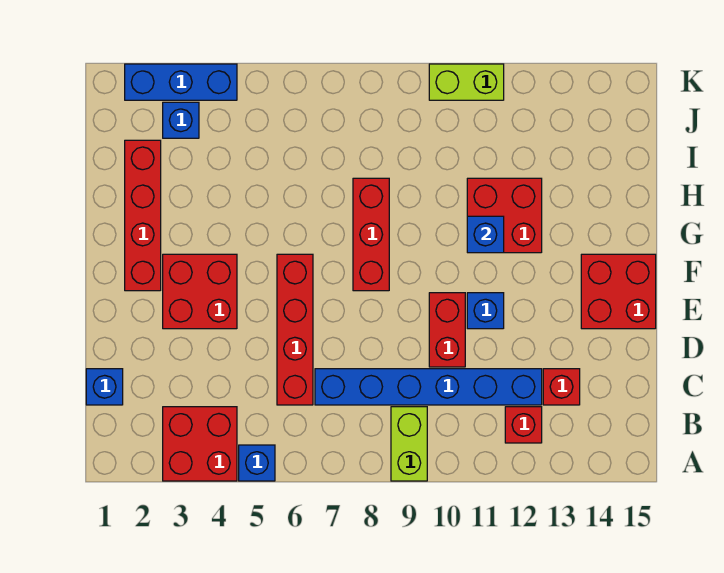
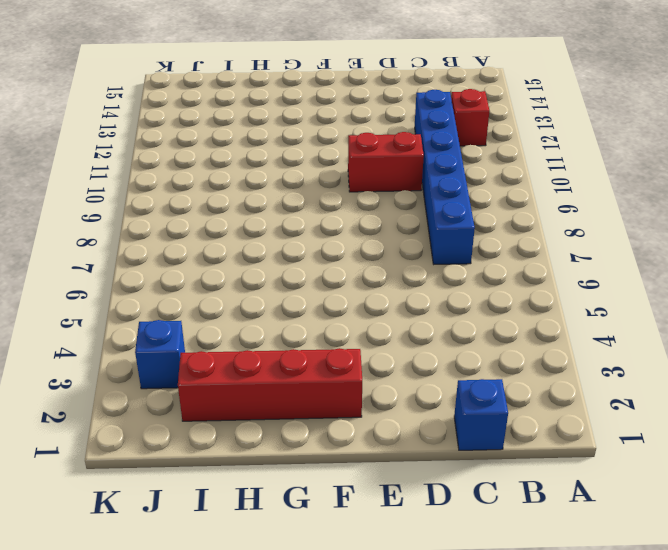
none -> red 2x2 brick [163,407,237,481]
none -> blue 1x1 brick [239,445,275,481]
none -> lime 1x2 brick [391,407,427,481]

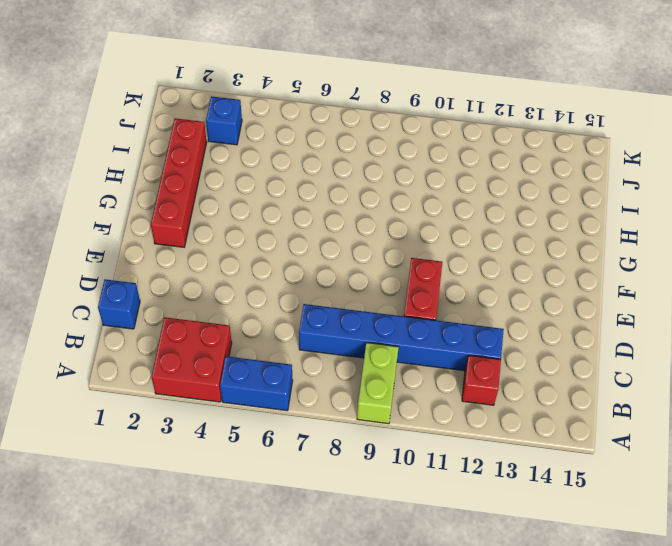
blue 1x2 brick [220,356,293,411] -> blue 1x1 brick [239,445,275,481]
none -> red 1x4 brick [277,254,313,405]
none -> red 1x1 brick [543,369,580,405]
none -> red 2x2 brick [163,254,237,329]

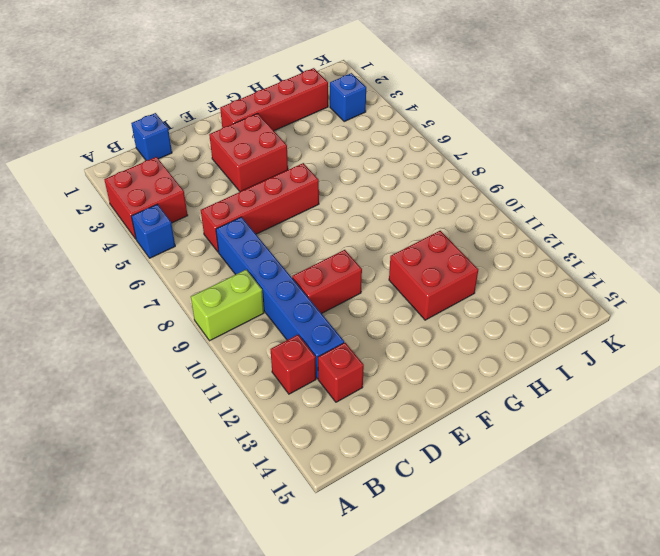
none -> blue 1x1 brick [467,293,504,329]
none -> red 2x2 brick [581,254,656,329]
none -> red 1x3 brick [353,178,389,291]

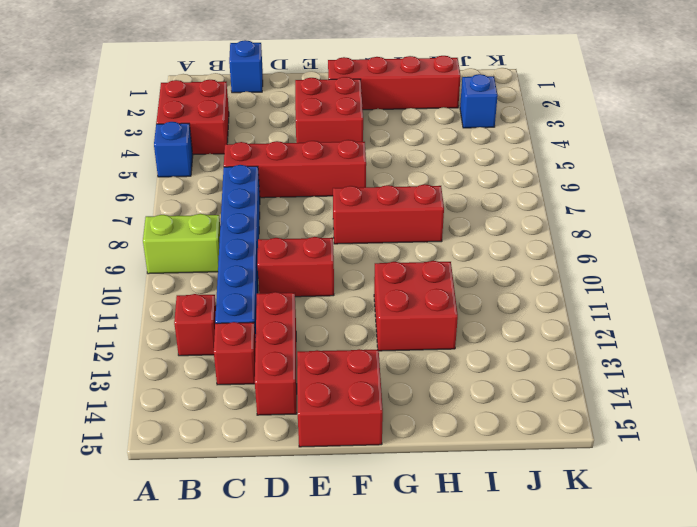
red 1x3 brick [255,292,297,415] -> none
none -> blue 1x1 brick [467,293,504,329]
none -> blue 1x3 brick [125,64,237,100]
none -> lime 1x2 brick [429,64,504,100]

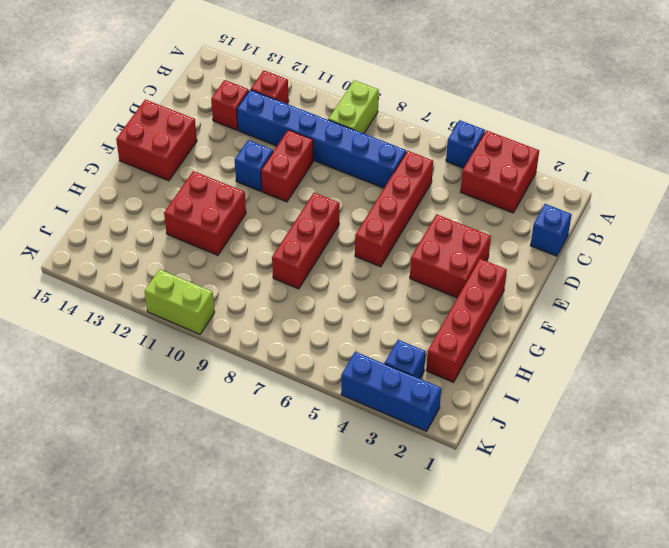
none -> blue 1x1 brick [467,216,504,253]

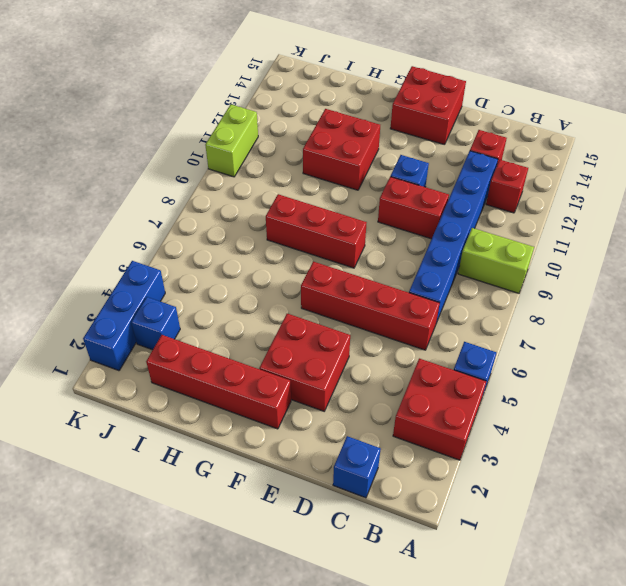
none -> blue 1x1 brick [467,216,504,253]

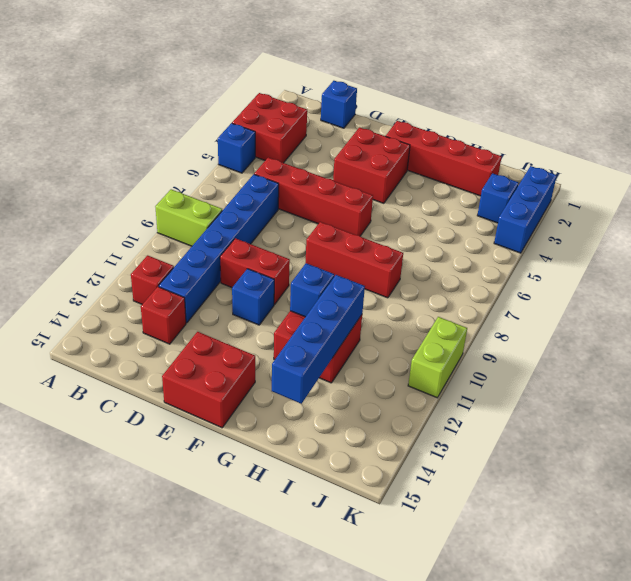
blue 1x4 brick [272,275,365,404] -> none

